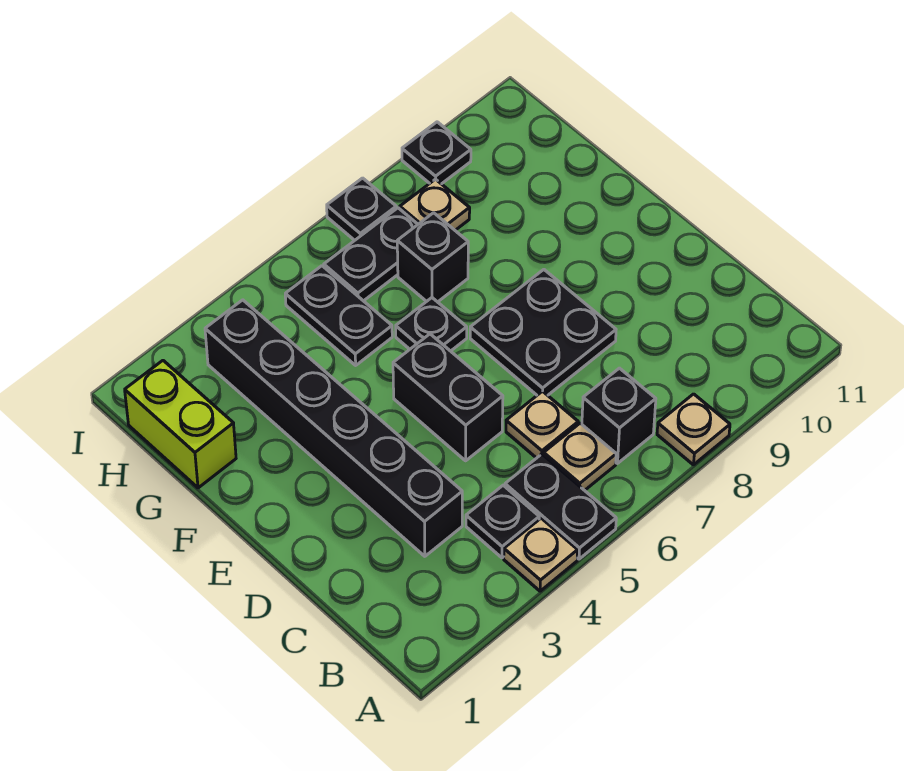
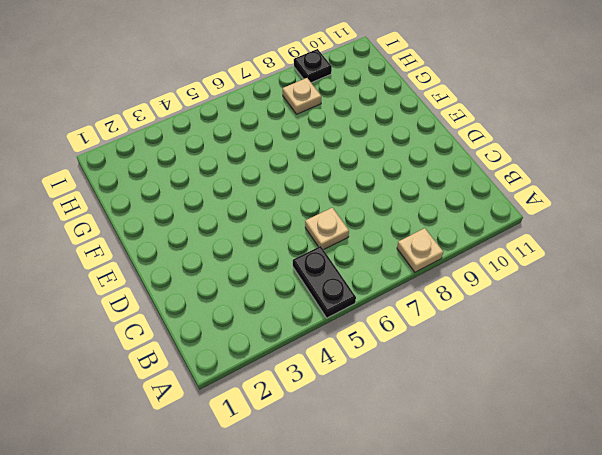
none -> tan 1x1 plate [504,518,578,591]
none -> black 1x1 plate [466,485,539,558]
none -> tan 1x1 plate [544,423,616,490]

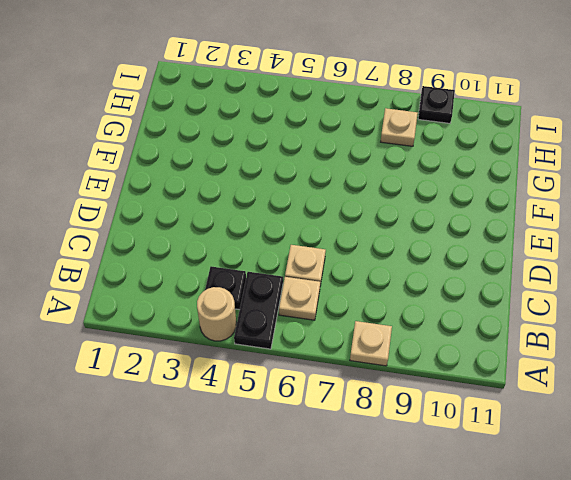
tan 1x1 round brick [197,287,236,341] -> tan 1x1 plate [504,518,578,591]
none -> black 1x1 brick [582,368,656,463]
none -> black 1x6 brick [205,300,462,556]
none -> black 1x2 brick [393,334,503,461]

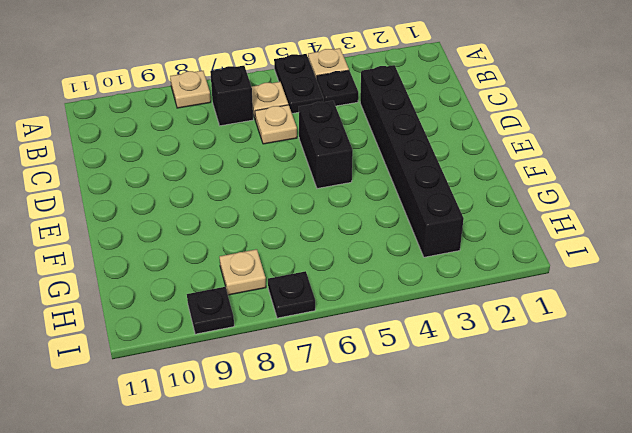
none -> black 2x2 plate [470,270,616,395]
none -> black 1x1 plate [396,298,467,351]
none -> lime 1x2 brick [125,361,236,488]

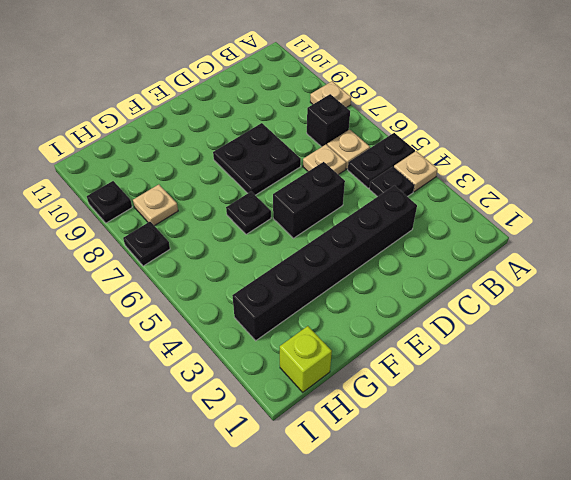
lime 1x1 brick [280,326,332,392] -> lime 1x2 brick [125,361,236,488]
none -> black 1x2 plate [285,266,392,365]
none -> black 1x1 brick [397,213,468,302]
none -> black 1x2 plate [324,208,418,301]

